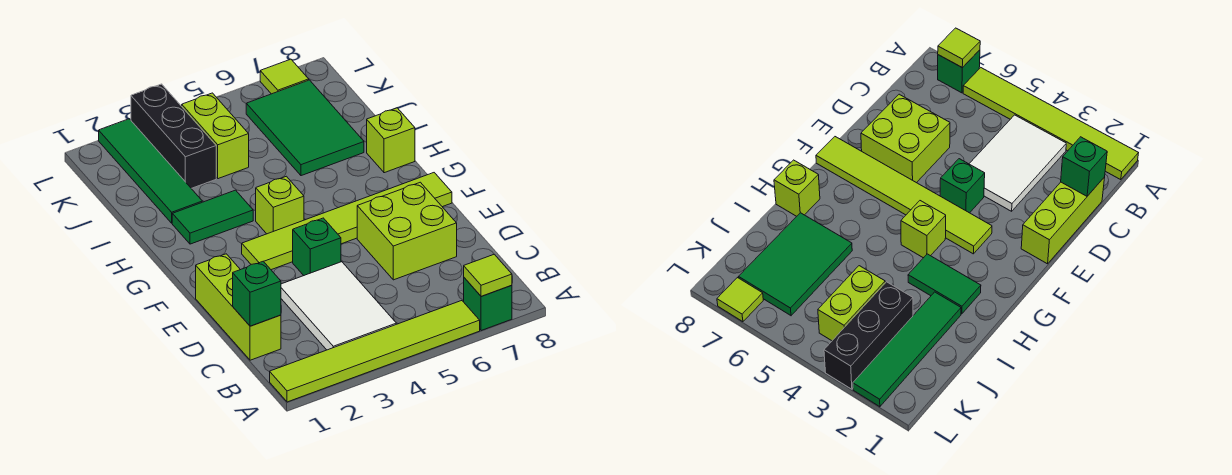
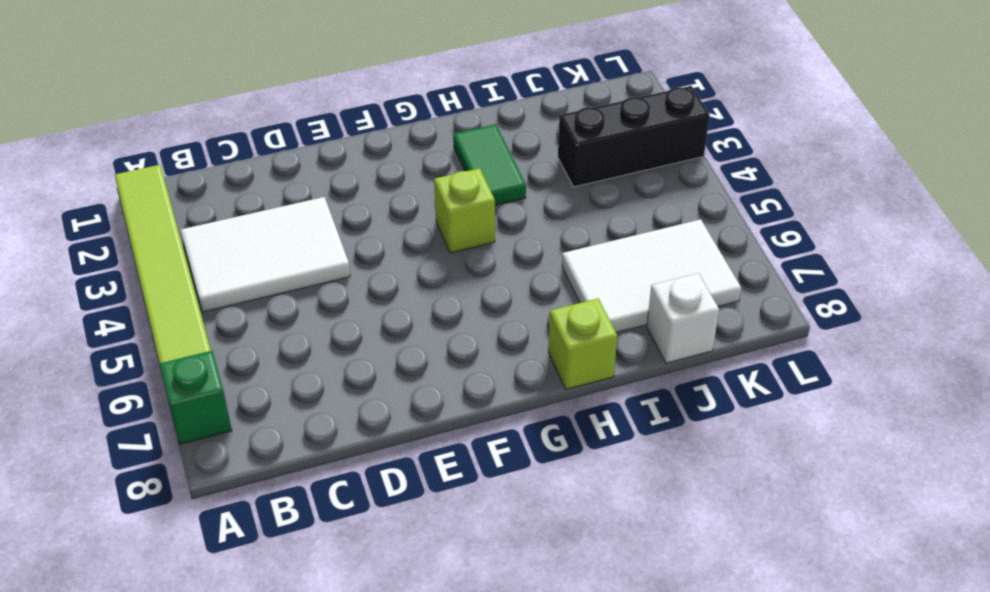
white 2x3 tile [562,219,741,333] -> green 2x3 tile [246,80,364,176]
white 1x1 brick [647,273,719,363] -> none
none -> lime 1x3 brick [196,254,281,360]
none -> lime 2x2 brick [357,182,457,280]
none -> green 1x1 brick [293,218,341,275]

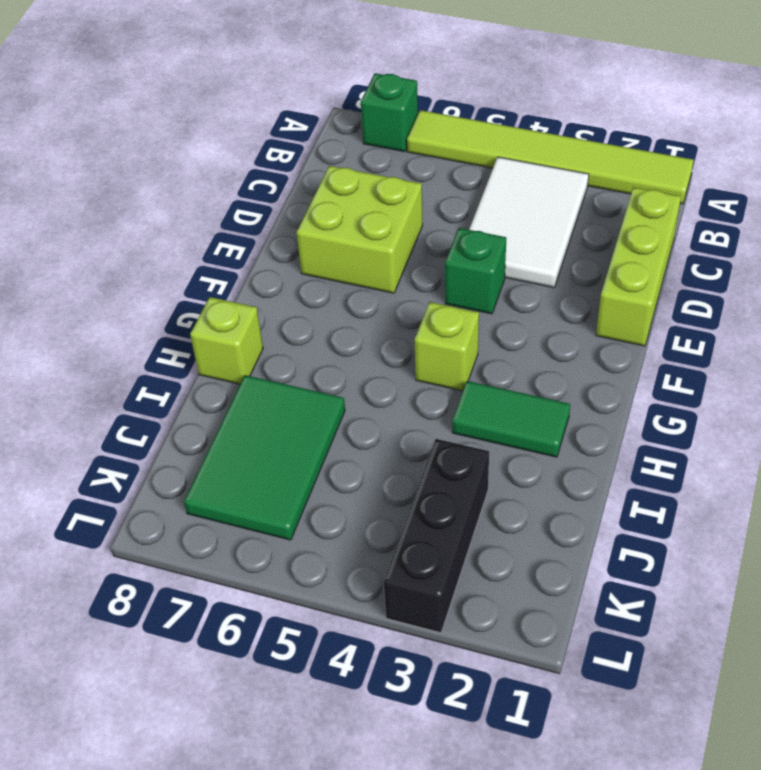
none -> lime 1x6 tile [242,173,452,270]
none -> green 1x4 tile [99,119,202,223]
none -> lime 1x2 brick [182,93,249,179]

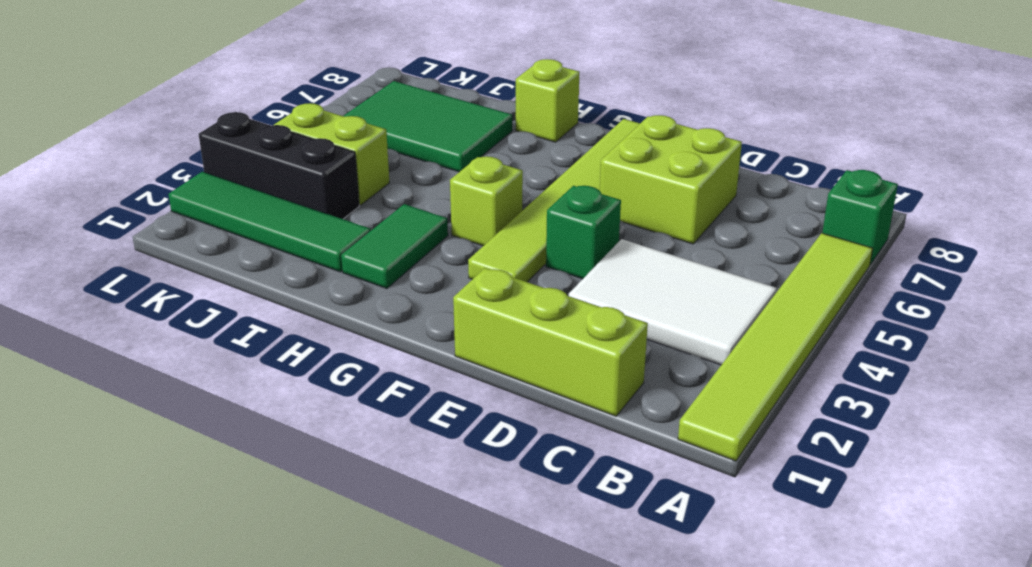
none -> lime 1x1 tile [260,59,309,94]
none -> lime 1x1 tile [464,254,512,296]
none -> green 1x1 brick [233,261,281,326]

